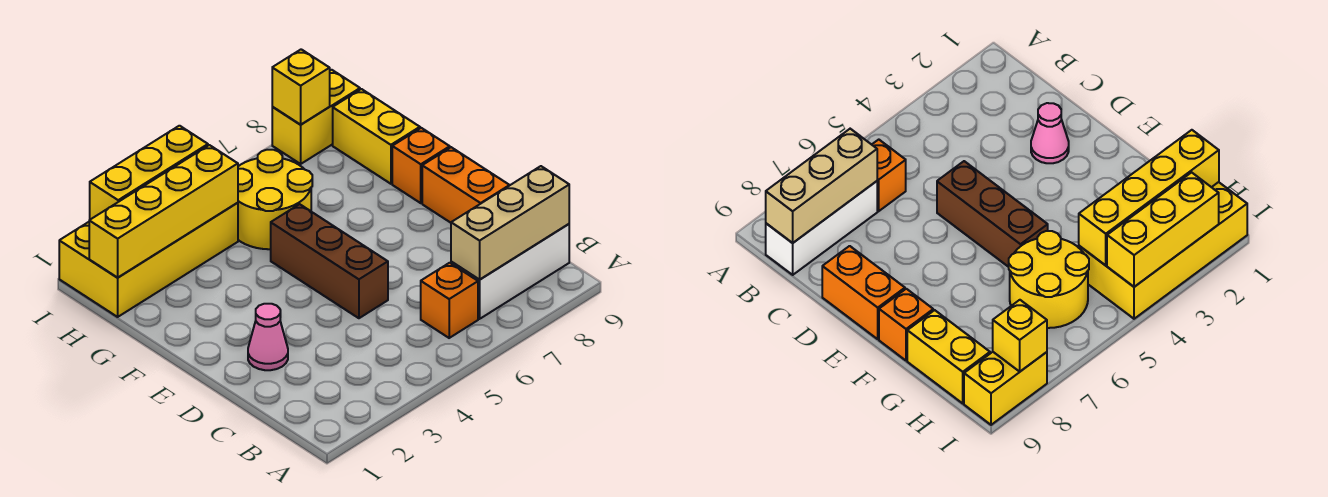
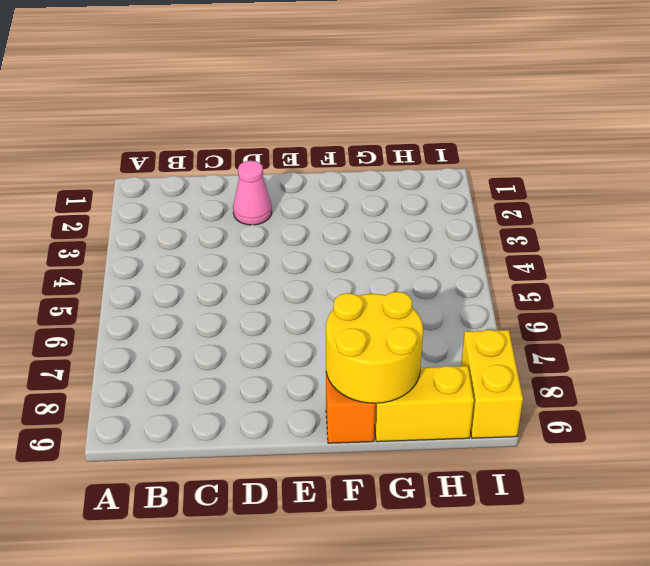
yellow 2x2 round brick [326,292,423,403] -> yellow 2x2 round brick moved to [238,150,312,249]
none -> orange 1x1 brick [421,263,478,338]
none -> white 1x3 brick [451,224,569,319]
none -> brown 1x3 brick [271,204,388,318]

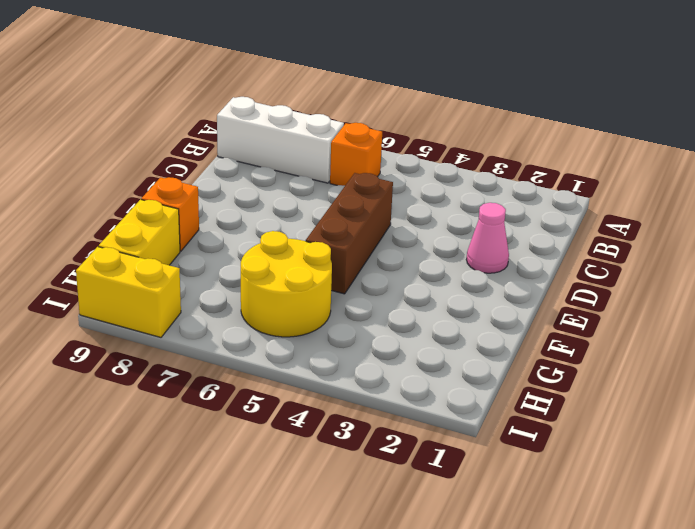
none -> orange 1x2 brick [422,147,510,223]
none -> yellow 2x4 brick [59,203,238,317]
none -> tan 1x3 brick [451,166,569,279]

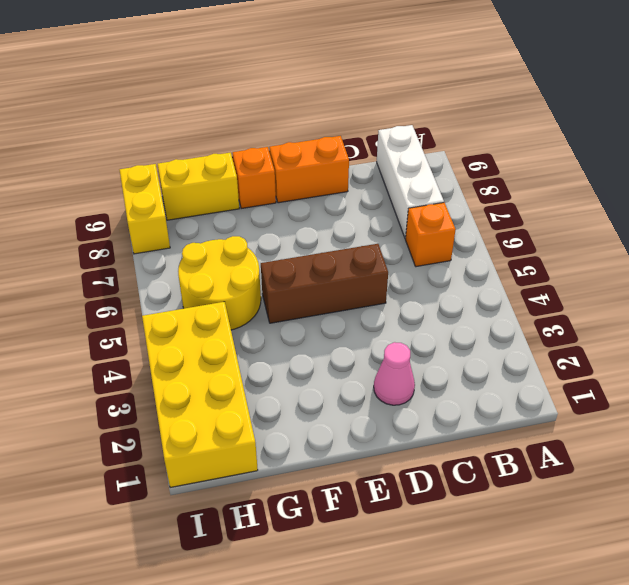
none -> tan 1x3 brick [451,166,569,279]
none -> yellow 1x4 brick [89,145,238,277]
none -> yellow 1x3 brick [90,126,208,219]

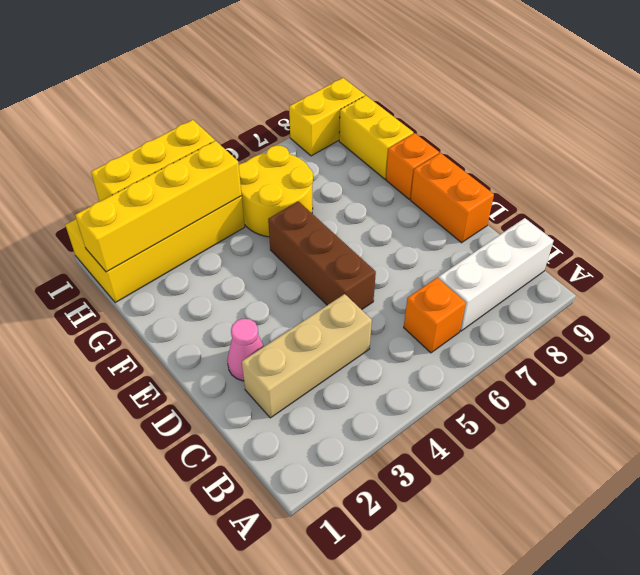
tan 1x3 brick [242,294,372,418] -> tan 1x3 brick moved to [451,166,569,279]
none -> yellow 1x1 brick [272,49,330,125]

